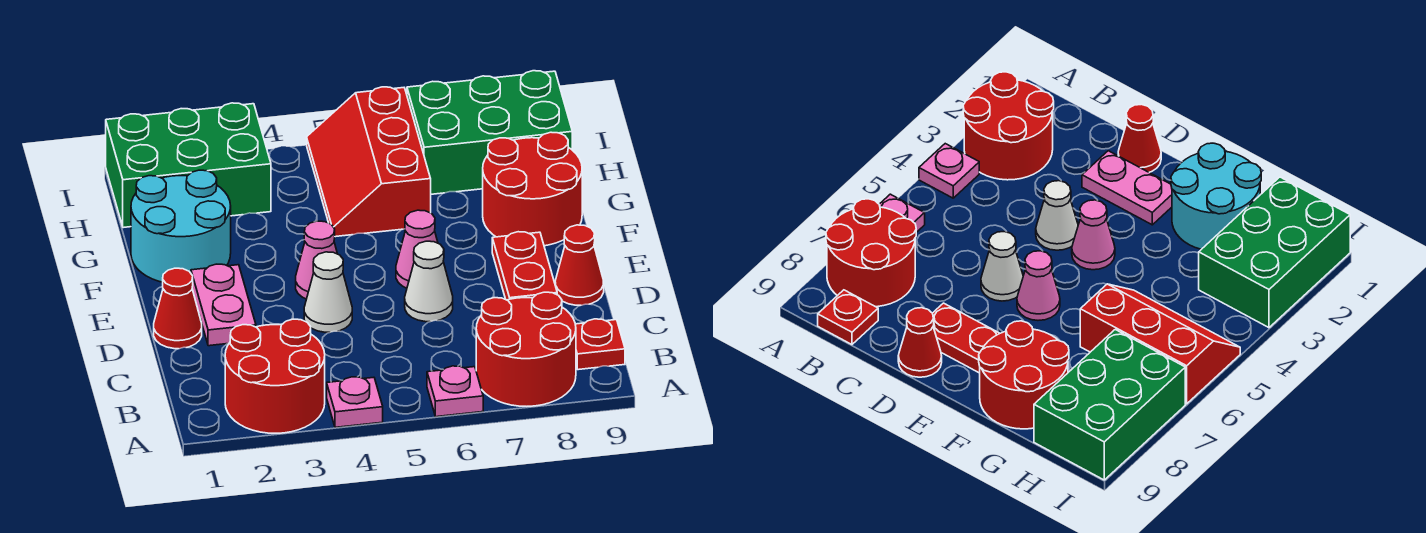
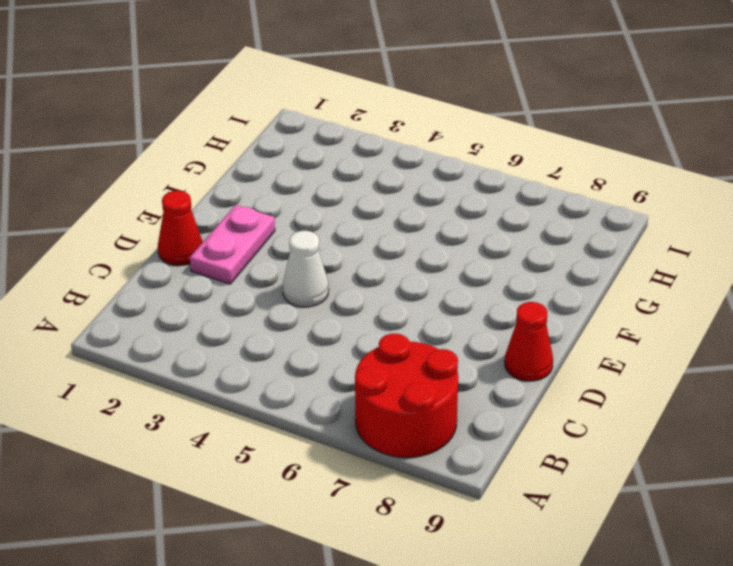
none -> red 2x2 round brick [225,319,325,433]
none -> pink 1x1 plate [327,377,383,427]
none -> pink 1x1 plate [427,366,483,417]

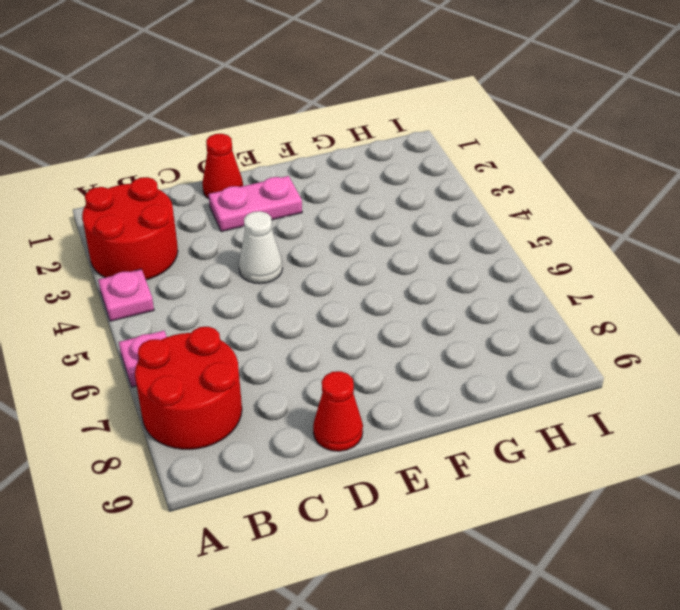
none -> red 1x1 plate [575,319,625,370]
none -> white 1x1 cone [405,241,453,322]
none -> red 1x2 plate [492,232,557,300]

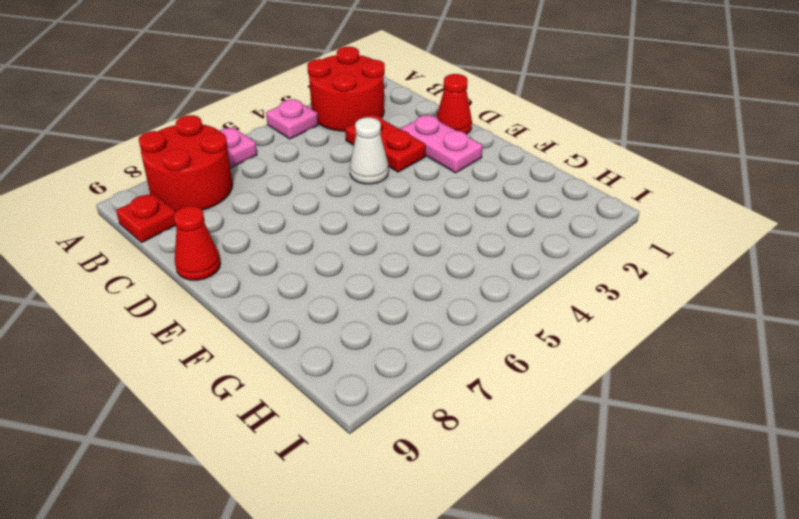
red 1x2 plate [345,114,426,172] -> red 1x2 plate moved to [492,232,557,300]
none -> white 1x1 cone [405,241,453,322]
none -> pink 1x1 cone [296,221,337,299]
none -> pink 1x1 cone [396,210,438,288]

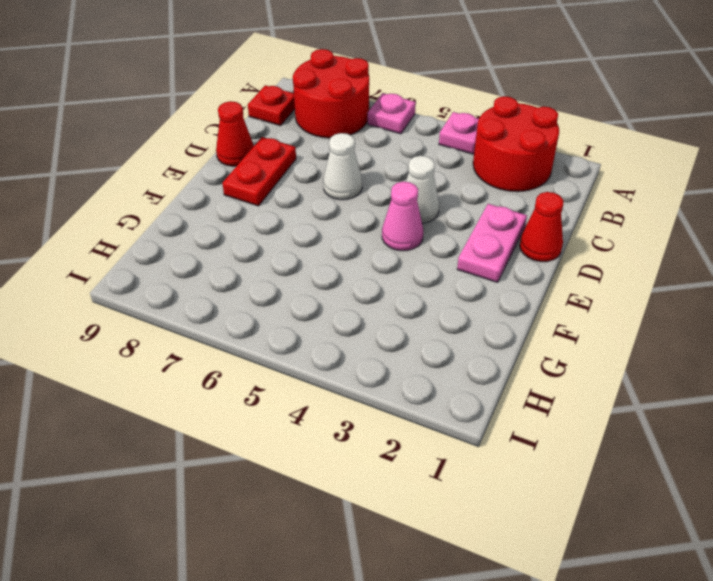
none -> pink 1x1 cone [396,210,438,288]
none -> cyan 2x2 round brick [131,170,231,282]
none -> red 2x2 round brick [483,132,582,246]

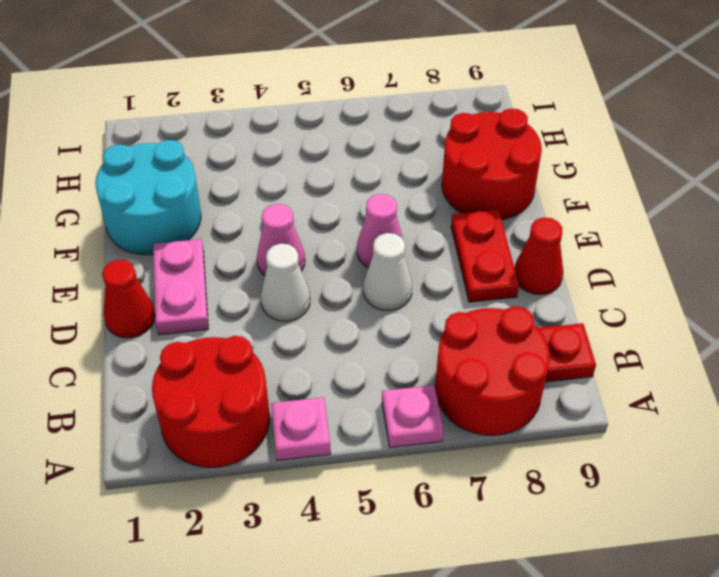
none -> red 2x3 slope [307,87,431,237]
none -> green 2x3 brick [106,103,271,228]
none -> green 2x3 brick [407,71,572,194]

